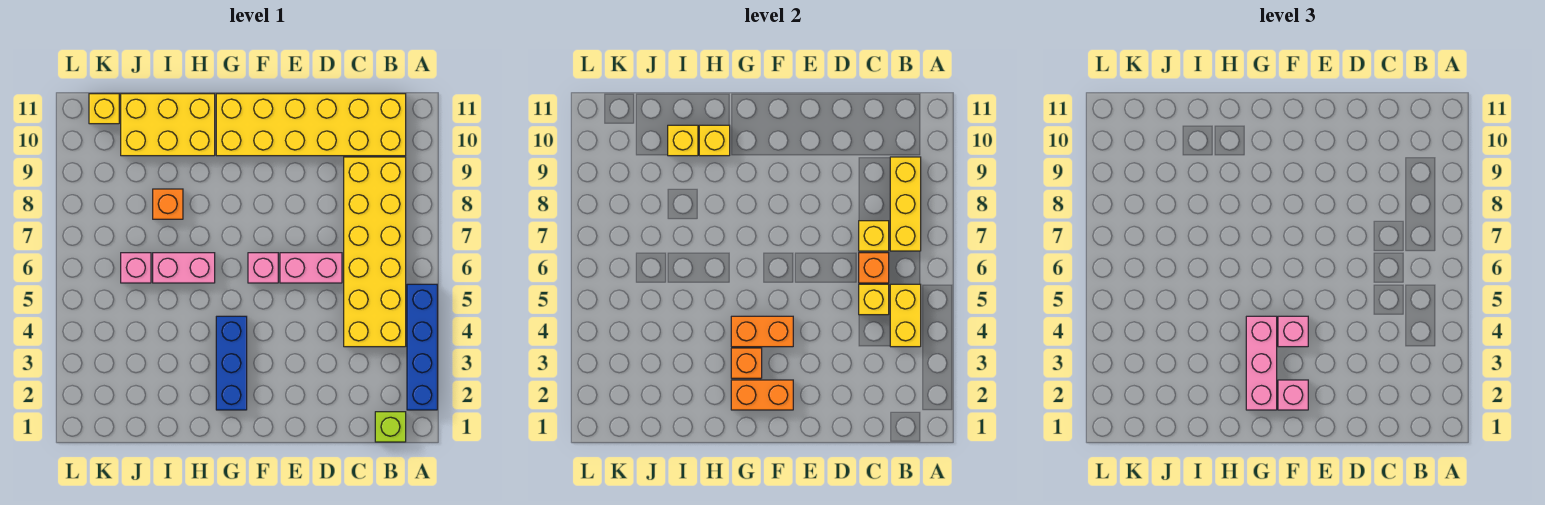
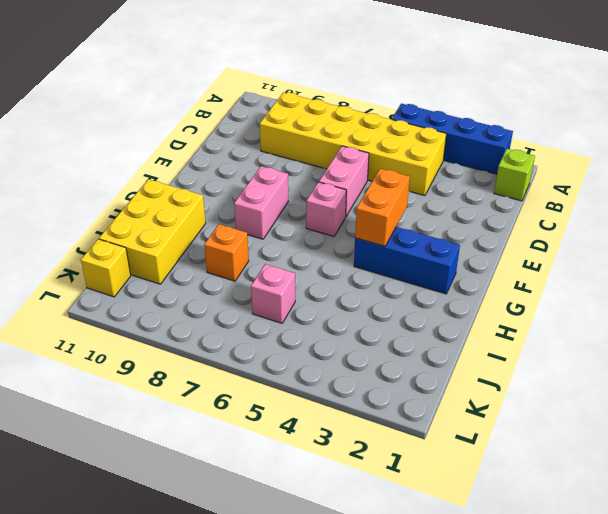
pink 1x2 brick [234,166,288,239] -> pink 1x2 brick moved to [153,253,215,283]
none -> yellow 2x6 brick [216,94,406,156]
none -> yellow 1x2 brick [890,284,921,347]
none -> yellow 1x3 brick [890,157,921,251]

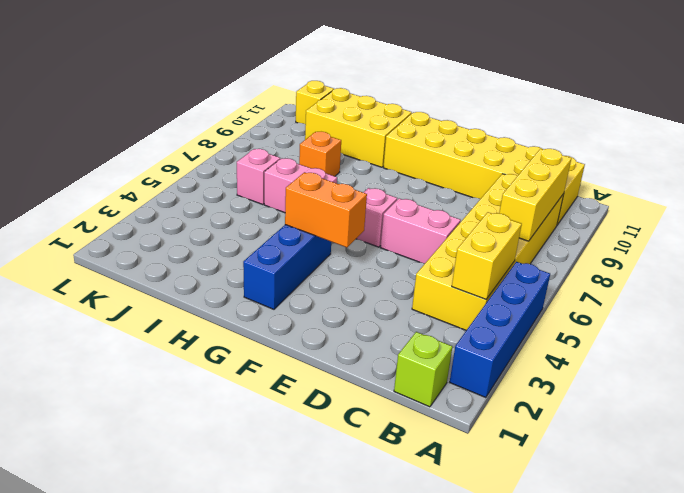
none -> yellow 1x1 brick [859,284,889,315]
none -> orange 1x1 brick [859,253,889,283]
none -> yellow 1x1 brick [859,221,889,251]

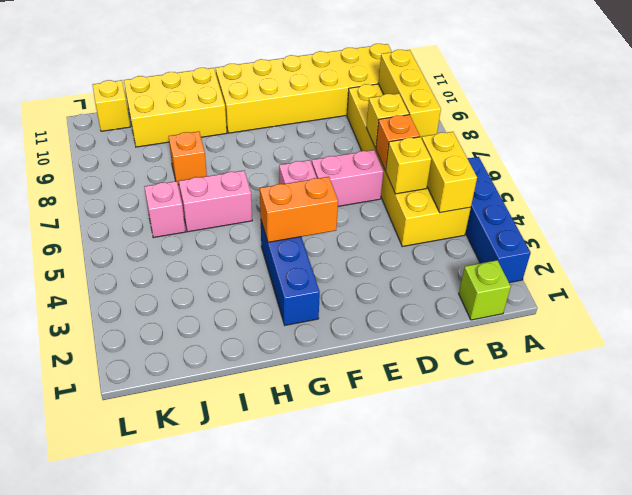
none -> orange 1x2 brick [731,380,793,410]
none -> orange 1x1 brick [731,348,762,378]
none -> yellow 1x1 brick [699,125,730,156]

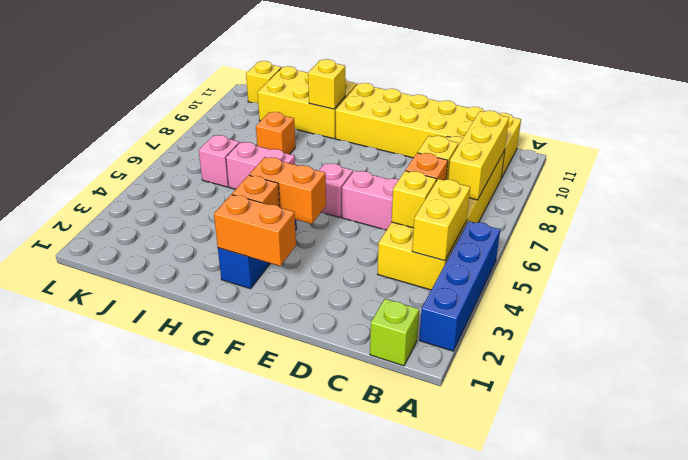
none -> yellow 1x1 brick [668,125,698,156]
none -> pink 1x1 brick [1278,380,1308,410]
none -> pink 1x1 brick [1278,316,1308,347]

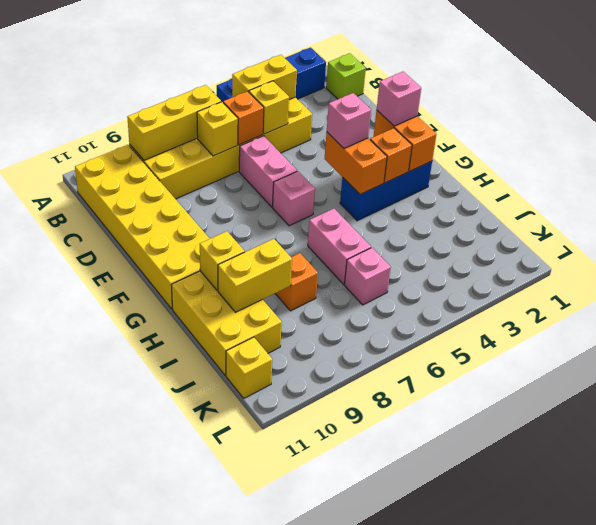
yellow 1x2 brick [218,239,292,312] -> yellow 1x1 brick [668,125,698,156]
none -> pink 1x3 brick [1246,316,1277,410]

